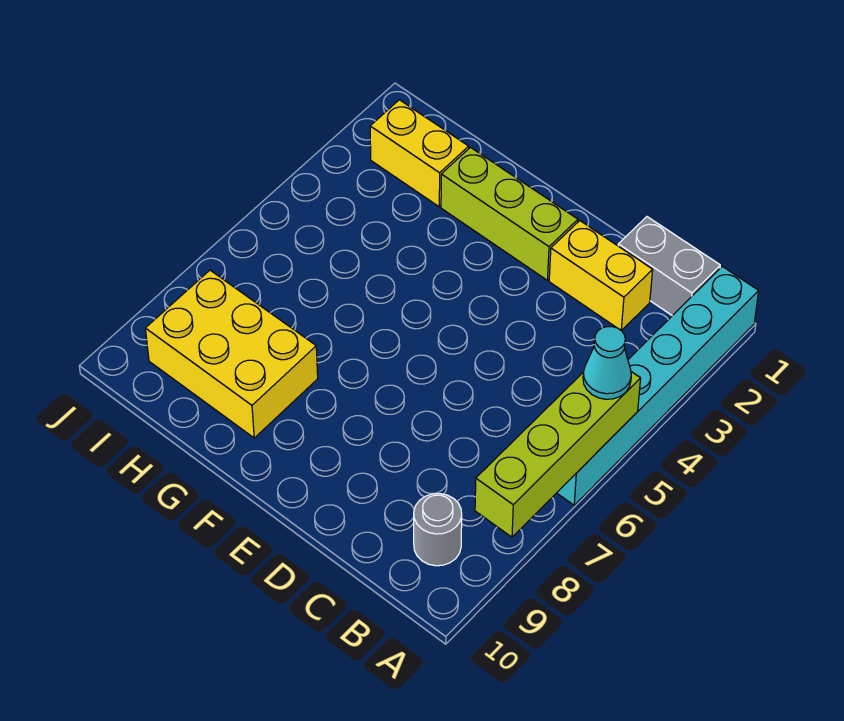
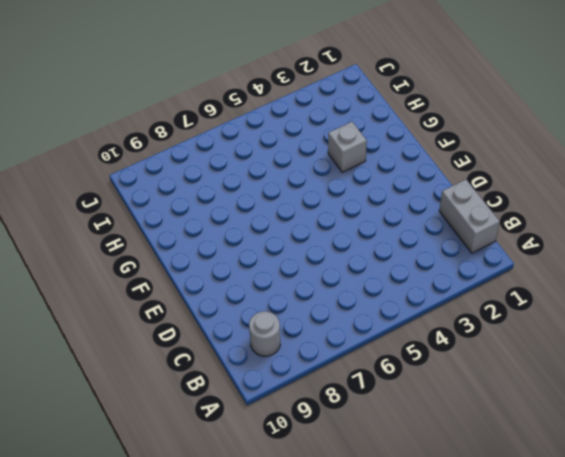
grey 1x1 brick [328,122,367,172] -> none
none -> cyan 1x6 brick [557,266,759,505]
none -> yellow 1x2 brick [549,221,653,331]

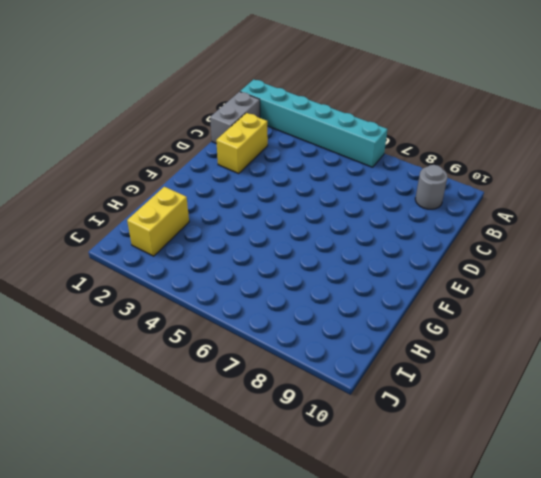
none -> lime 1x3 brick [441,147,578,280]
none -> yellow 2x3 brick [145,270,318,438]

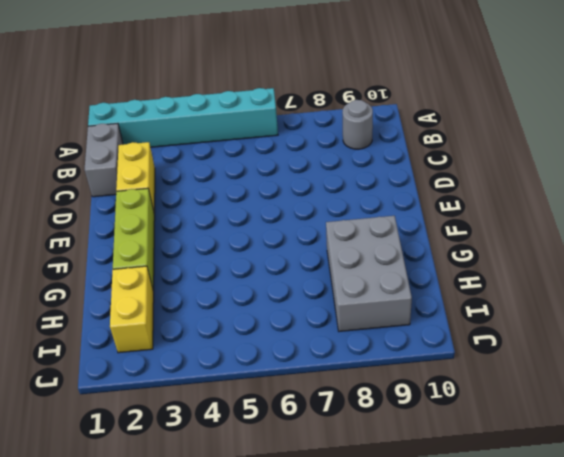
grey 2x3 brick [326,216,412,331] -> yellow 2x3 brick [145,270,318,438]
none -> lime 1x4 brick [475,372,641,537]
none -> cyan 1x1 cone [583,327,631,399]

